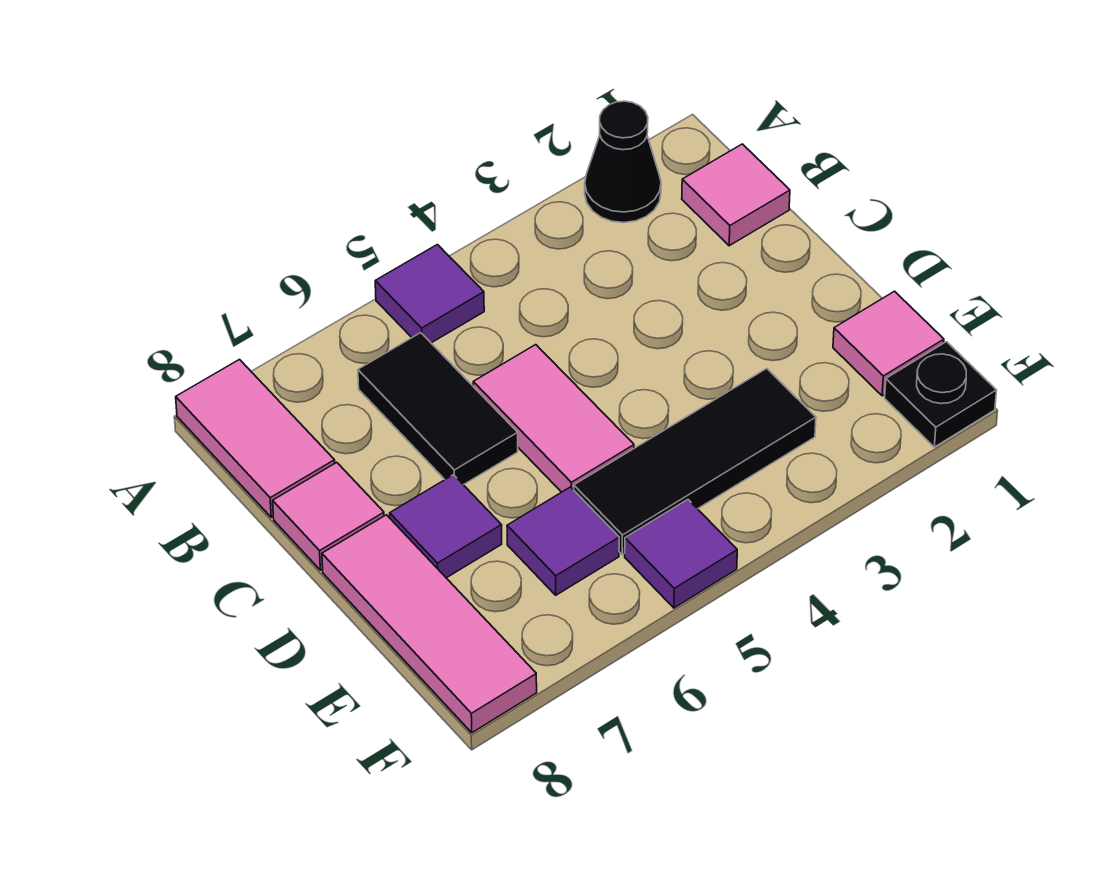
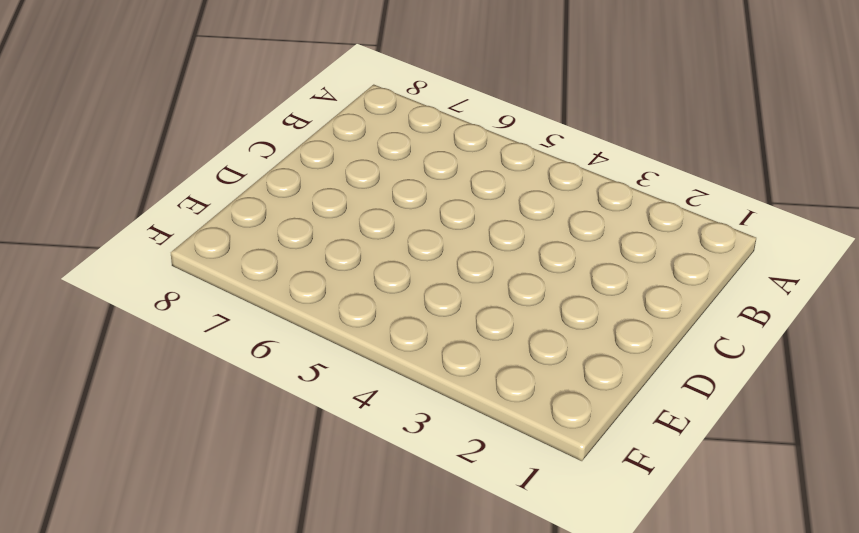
none -> black 1x1 cone [585,101,661,223]
none -> purple 1x1 tile [375,245,484,343]
none -> pink 1x2 tile [176,360,335,517]

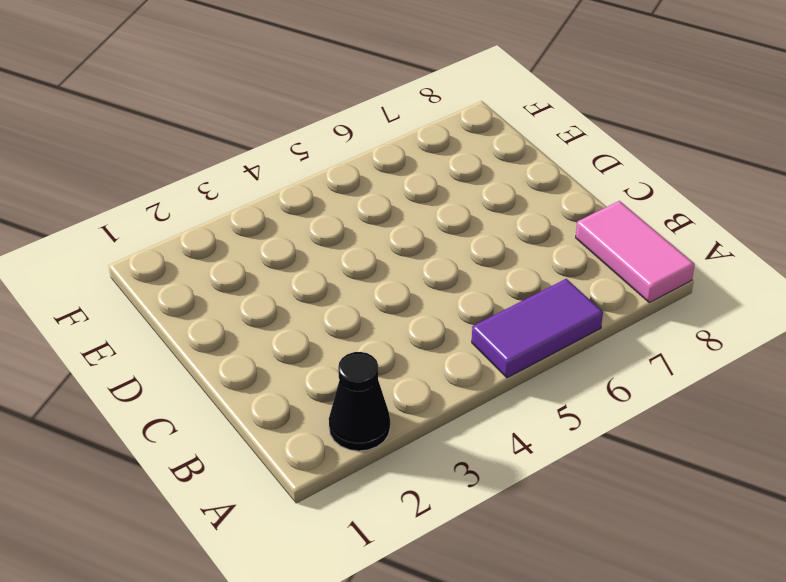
purple 1x2 tile [472,279,603,378] -> purple 1x1 tile [375,245,484,343]
none -> pink 1x1 tile [682,144,790,246]
none -> black 1x2 tile [358,333,518,485]
none -> pink 1x2 tile [473,345,634,492]

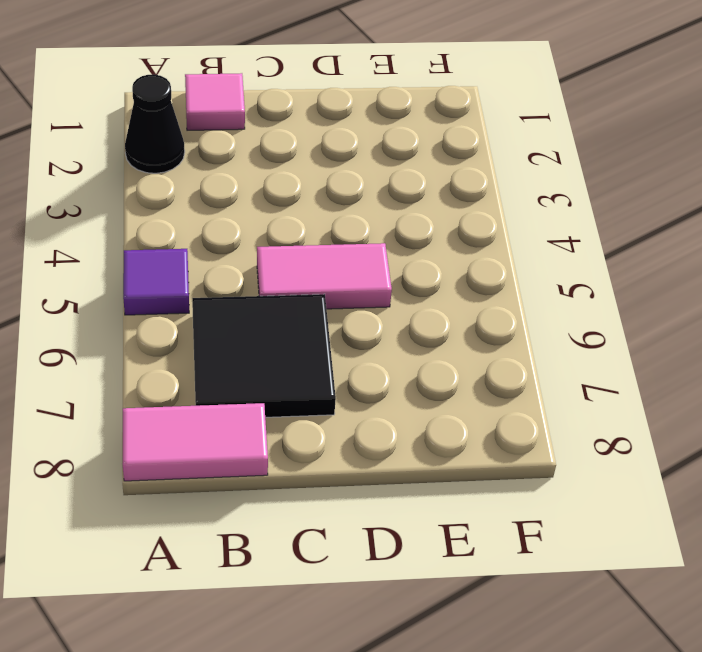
black 2x2 tile [192,294,336,417] -> black 1x2 tile [358,333,518,485]
none -> pink 1x1 tile [273,462,384,570]
none -> purple 1x1 tile [390,475,502,578]
none -> pink 1x3 tile [322,515,537,733]

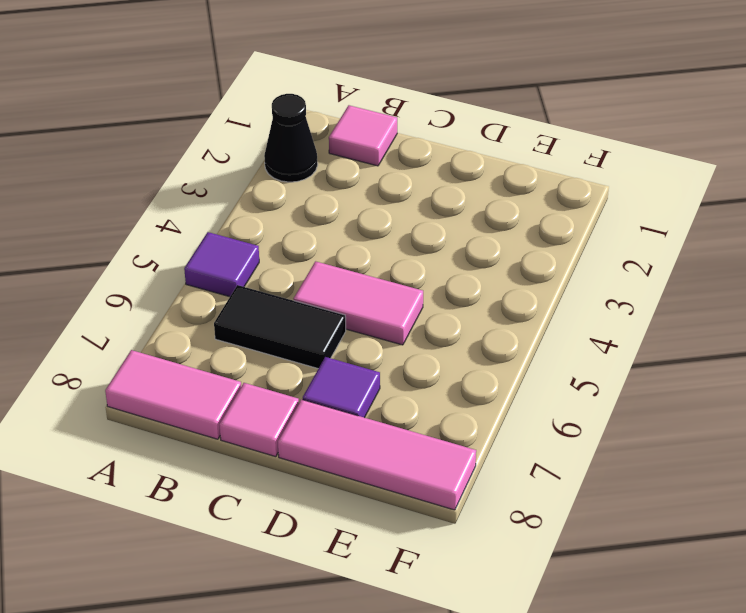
none -> pink 1x1 tile [833,291,944,396]
none -> black 1x3 tile [574,369,816,555]
none -> purple 1x1 tile [507,487,619,595]

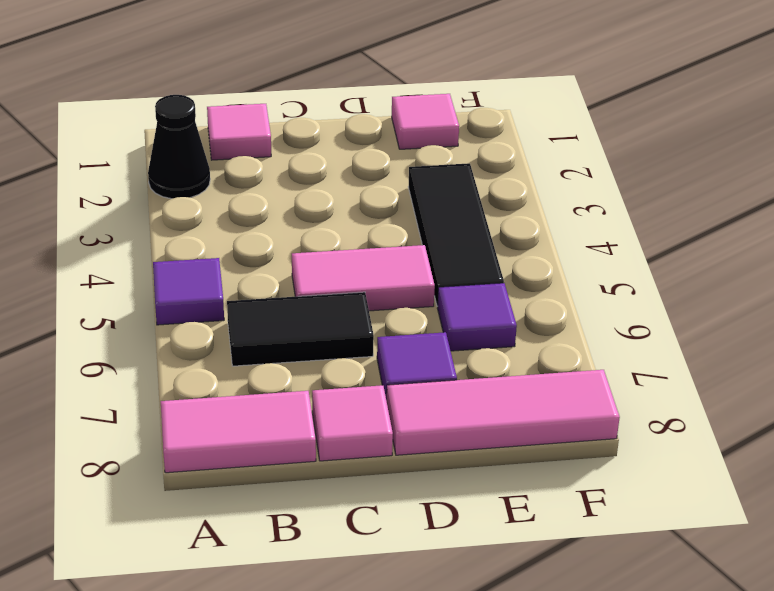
none -> black 1x1 plate [885,342,997,447]
none -> purple 1x1 tile [625,500,737,608]

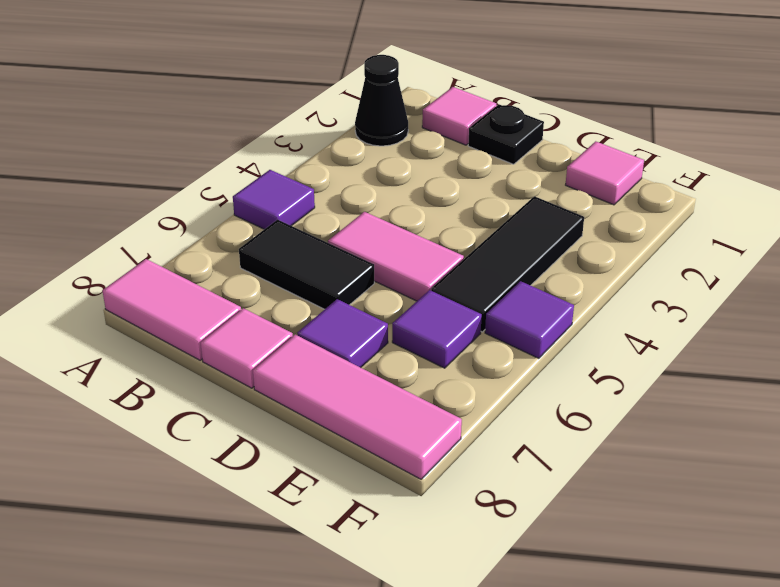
black 1x1 plate [468,104,544,164] -> black 1x1 plate moved to [885,342,997,447]

